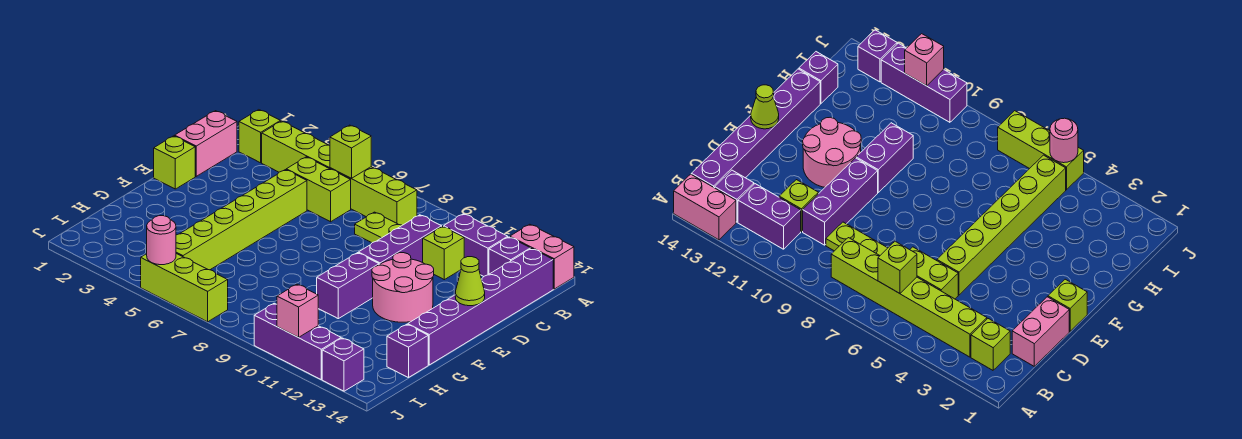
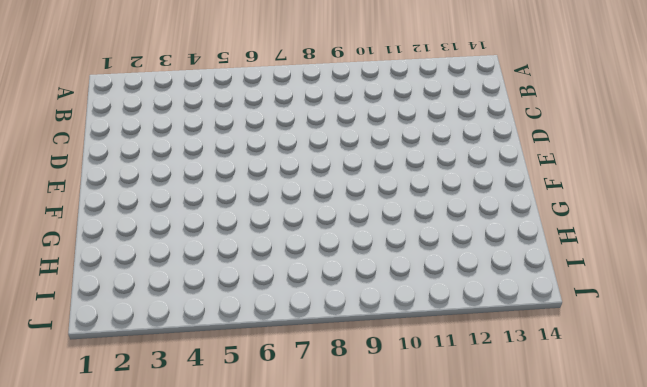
none -> pink 1x2 brick [510,224,574,289]
none -> lime 1x1 brick [239,110,280,163]
none -> lime 1x6 brick [262,121,417,225]

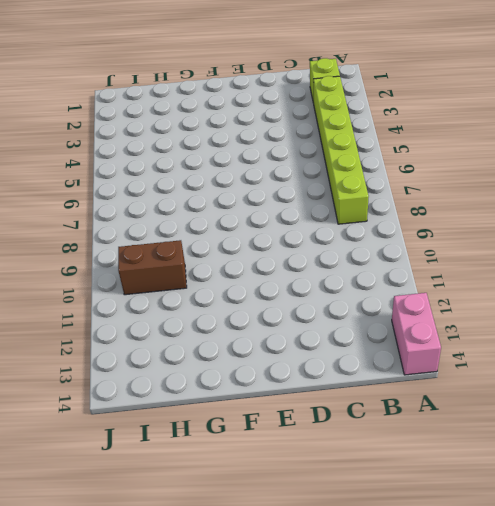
brown 1x2 brick [118,240,187,295] -> none
none -> purple 1x2 brick [444,214,508,276]
none -> purple 1x1 brick [489,237,531,274]
none -> purple 1x6 brick [408,249,553,365]

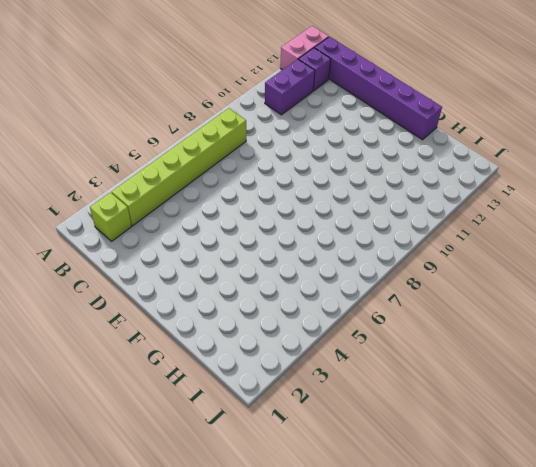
none -> pink 1x2 brick [175,111,237,176]
none -> lime 1x2 brick [286,157,351,222]
none -> lime 1x2 plate [355,212,402,243]

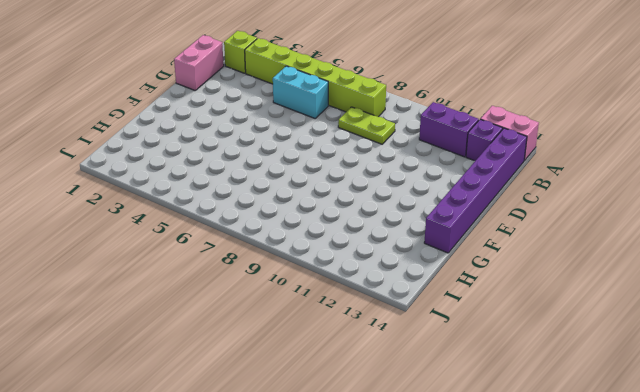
cyan 1x2 brick [273,66,328,118] -> lime 1x2 brick [286,157,351,222]
none -> purple 1x3 brick [358,215,442,265]
none -> lime 1x1 brick [423,226,464,280]
none -> lime 1x6 brick [176,170,307,270]

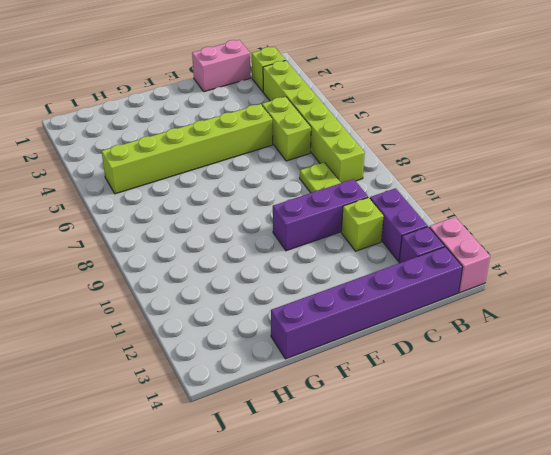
none -> lime 1x1 brick [154,136,195,189]
none -> pink 2x2 round brick [372,253,434,322]
none -> purple 1x2 brick [317,253,379,319]

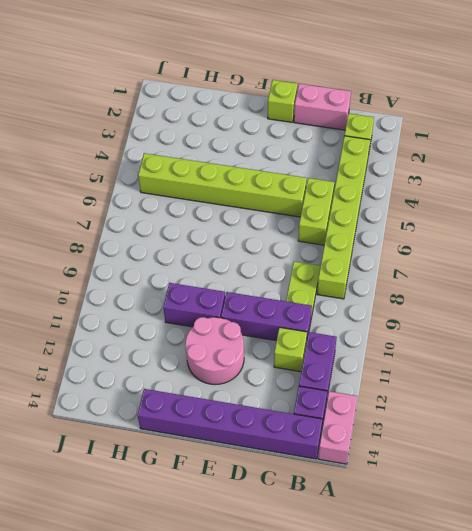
none -> purple 1x1 brick [387,324,428,378]
none -> lime 1x3 brick [141,254,228,322]
none -> purple 1x3 brick [254,303,341,380]

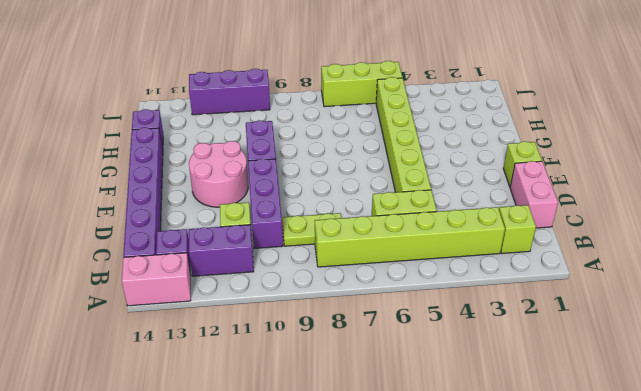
none -> purple 1x1 brick [322,338,364,391]
none -> lime 1x1 brick [330,125,371,178]
none -> lime 1x1 cone [455,257,485,306]

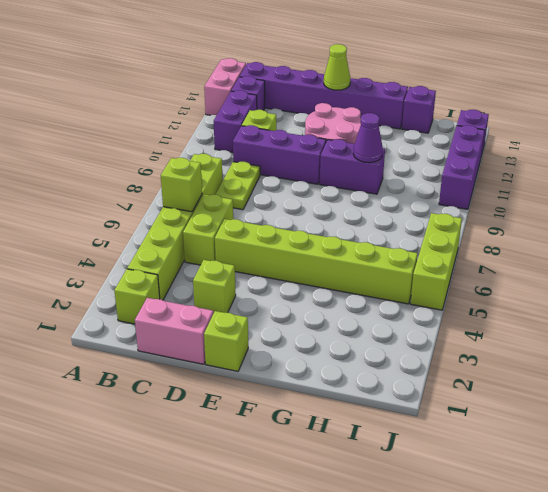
lime 1x1 brick [193,260,236,313] -> none
purple 1x1 cone [353,113,383,163] -> none
none -> pink 1x1 round brick [147,216,176,265]
none -> pink 1x1 brick [277,284,318,337]

